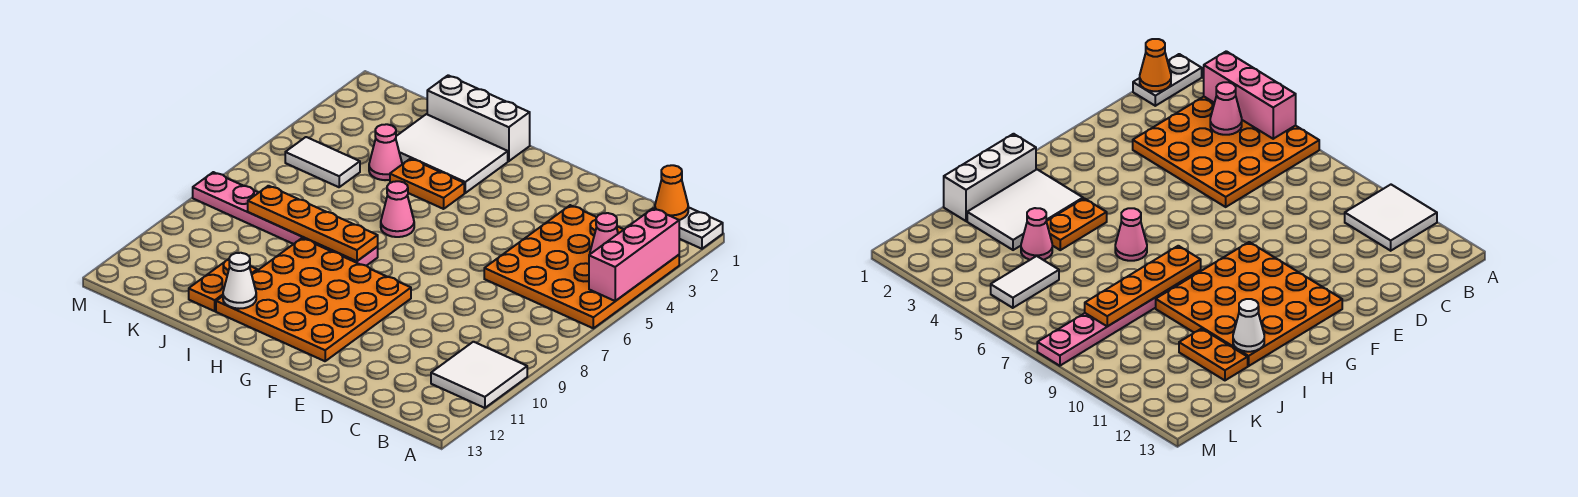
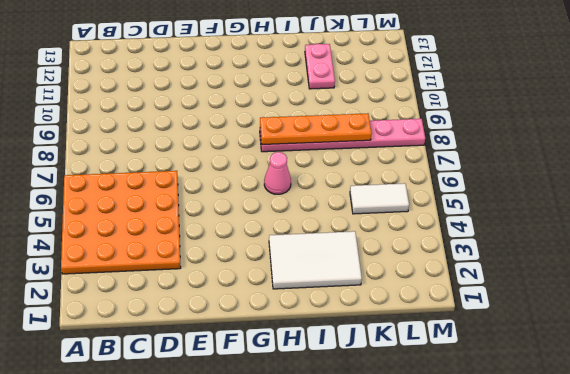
pink 1x2 plate [305,44,335,89] -> orange 1x2 plate [189,259,257,311]
none -> white 1x2 plate [679,207,723,249]
none -> white 2x2 tile [431,342,527,408]
none -> orange 4x4 plate [216,238,411,361]

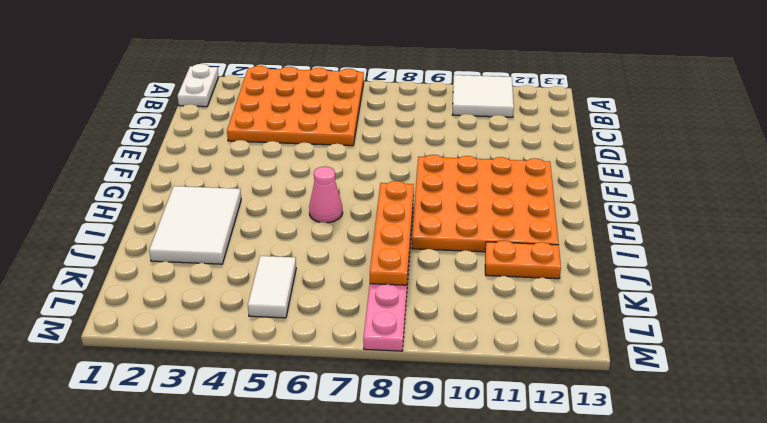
none -> white 1x3 brick [427,75,530,161]
none -> orange 1x2 plate [390,159,464,209]
none -> pink 1x1 cone [369,124,402,180]

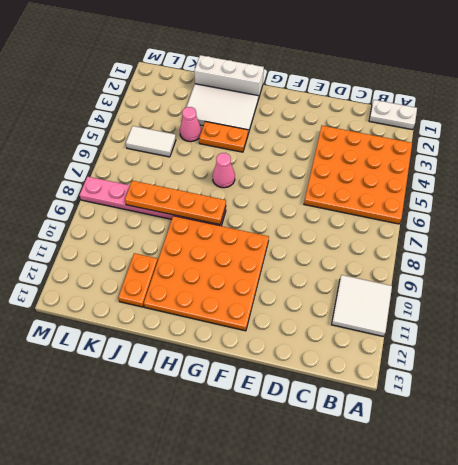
none -> pink 1x3 brick [589,208,679,301]
none -> orange 1x1 cone [655,165,688,220]
none -> pink 1x1 cone [590,213,618,254]

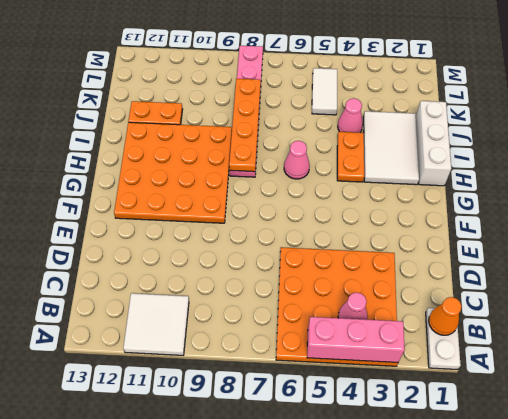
none -> white 1x1 cone [223,253,256,309]

